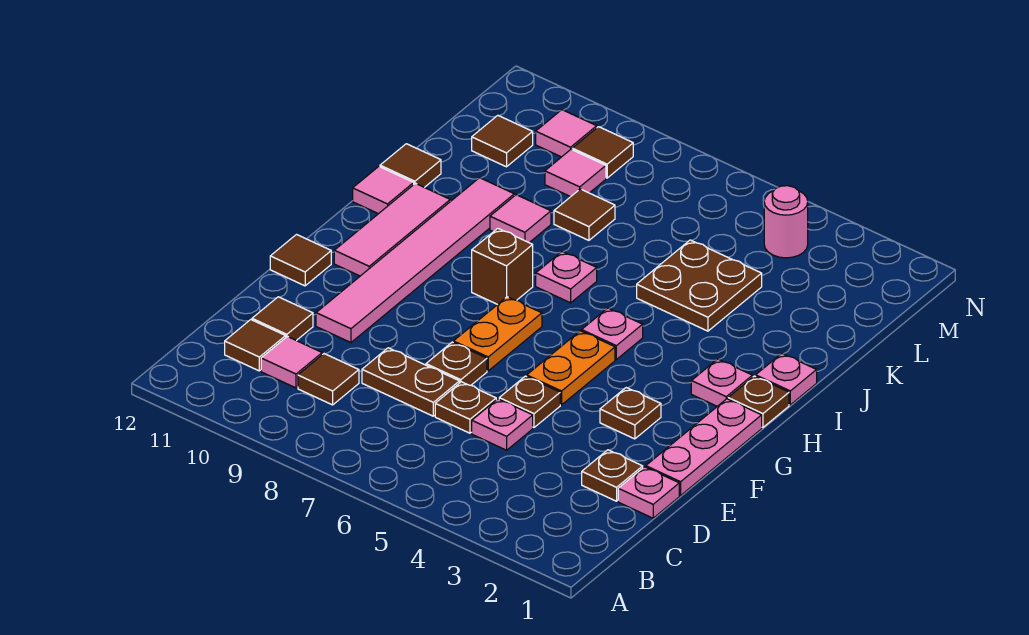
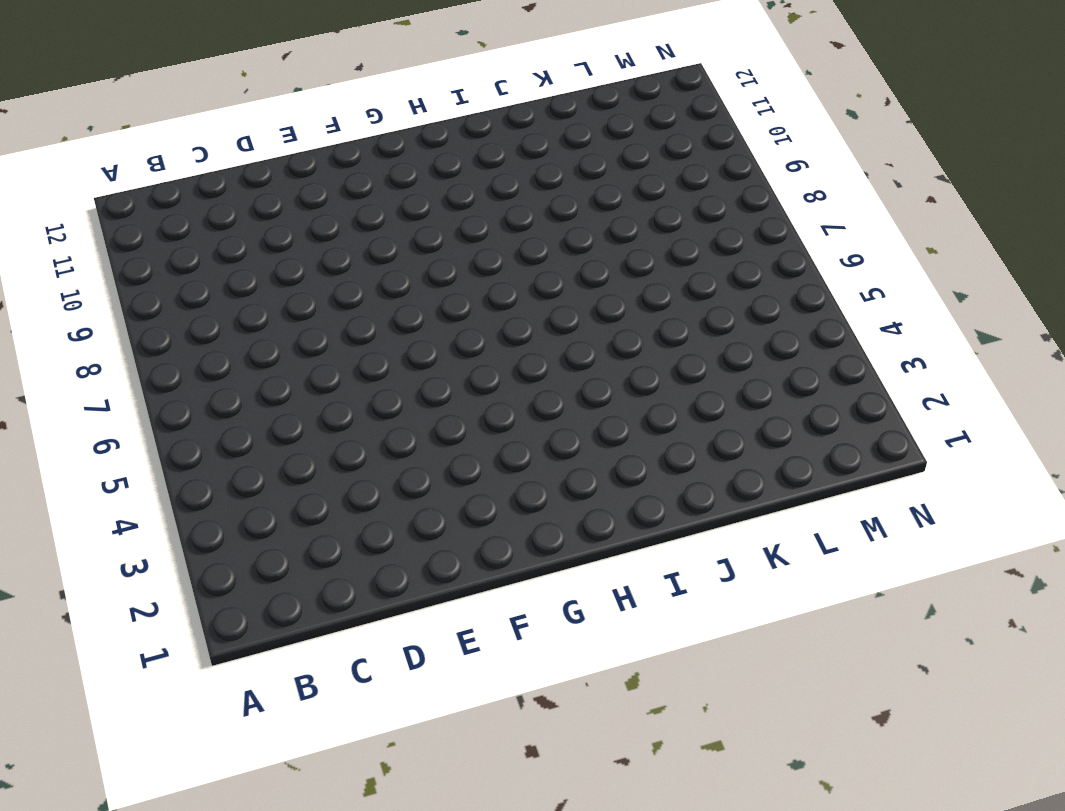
none -> brown 1x1 tile [298,354,359,405]
none -> pink 1x1 tile [261,337,322,388]
none -> brown 1x1 tile [225,320,286,371]
none -> pink 1x1 plate [618,467,679,518]

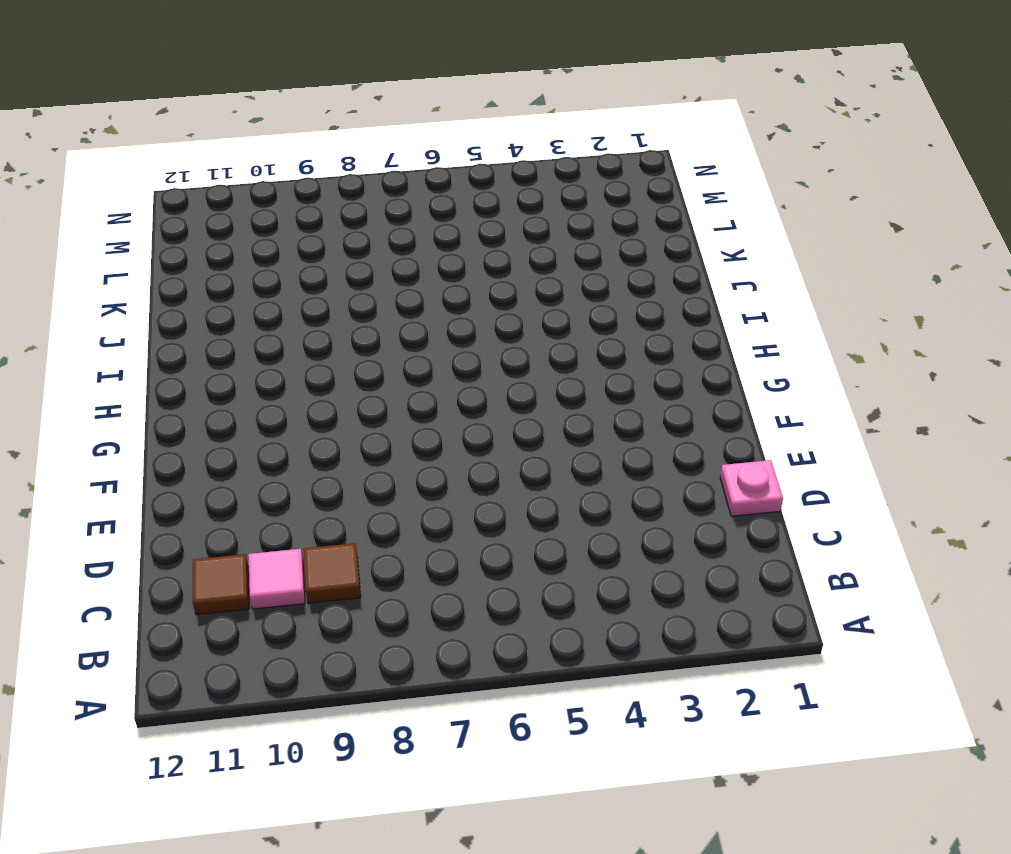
none -> brown 1x1 plate [582,450,643,501]
none -> pink 1x1 plate [472,399,533,450]
none -> brown 1x1 plate [435,382,496,433]
none -> brown 1x2 plate [362,348,460,416]

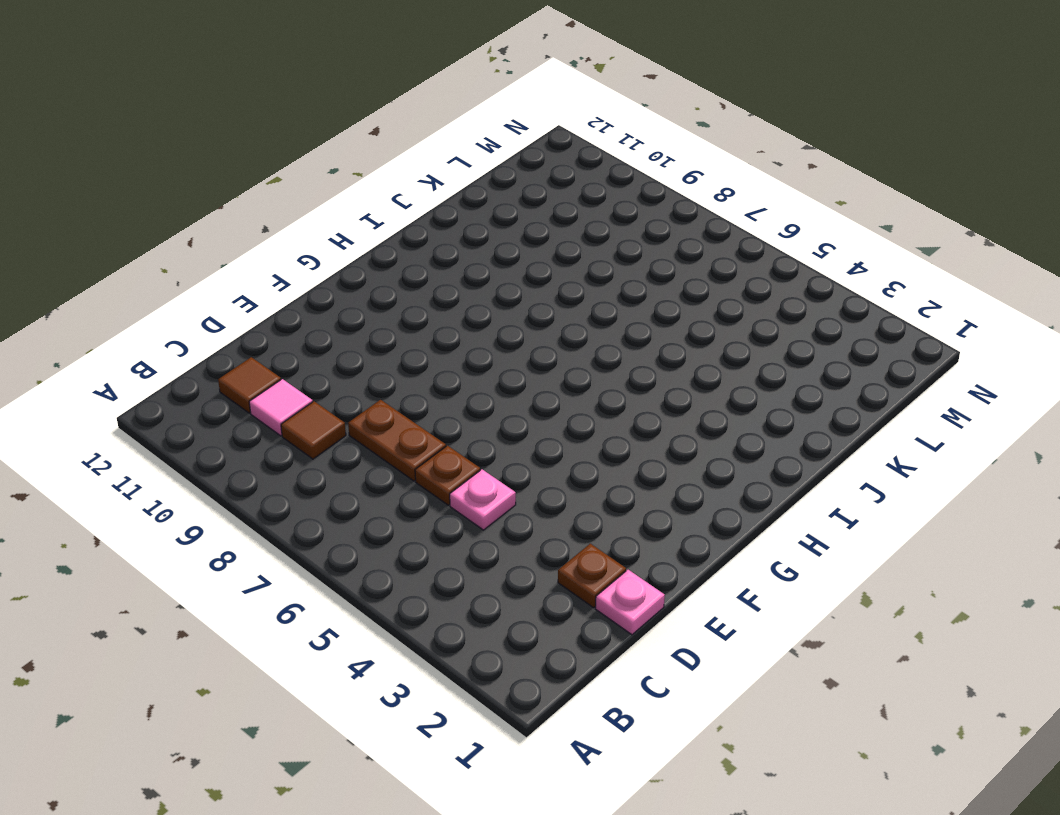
none -> brown 1x1 tile [252,297,313,341]
none -> pink 1x3 plate [646,399,762,496]
none -> brown 1x1 plate [499,376,560,427]
none -> brown 1x1 plate [426,342,487,385]

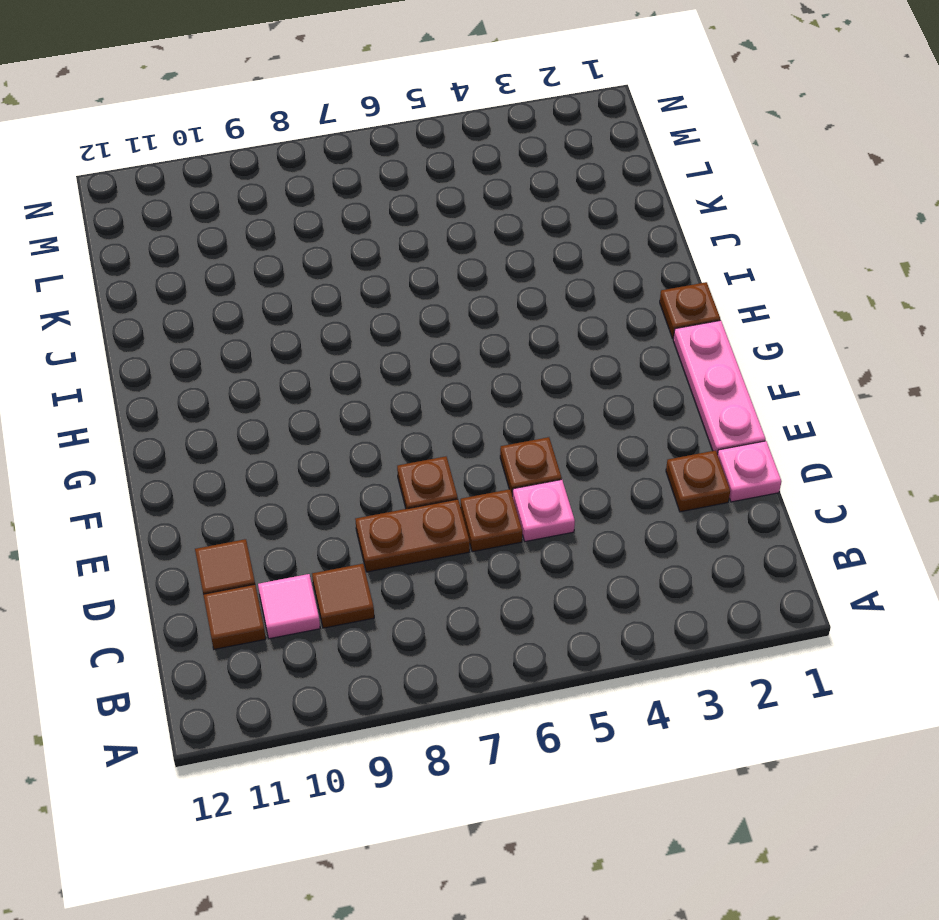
none -> pink 1x6 tile [316,178,514,343]
none -> brown 1x1 plate [600,388,661,439]
none -> orange 1x2 plate [527,331,615,405]
none -> orange 1x2 plate [453,297,542,371]

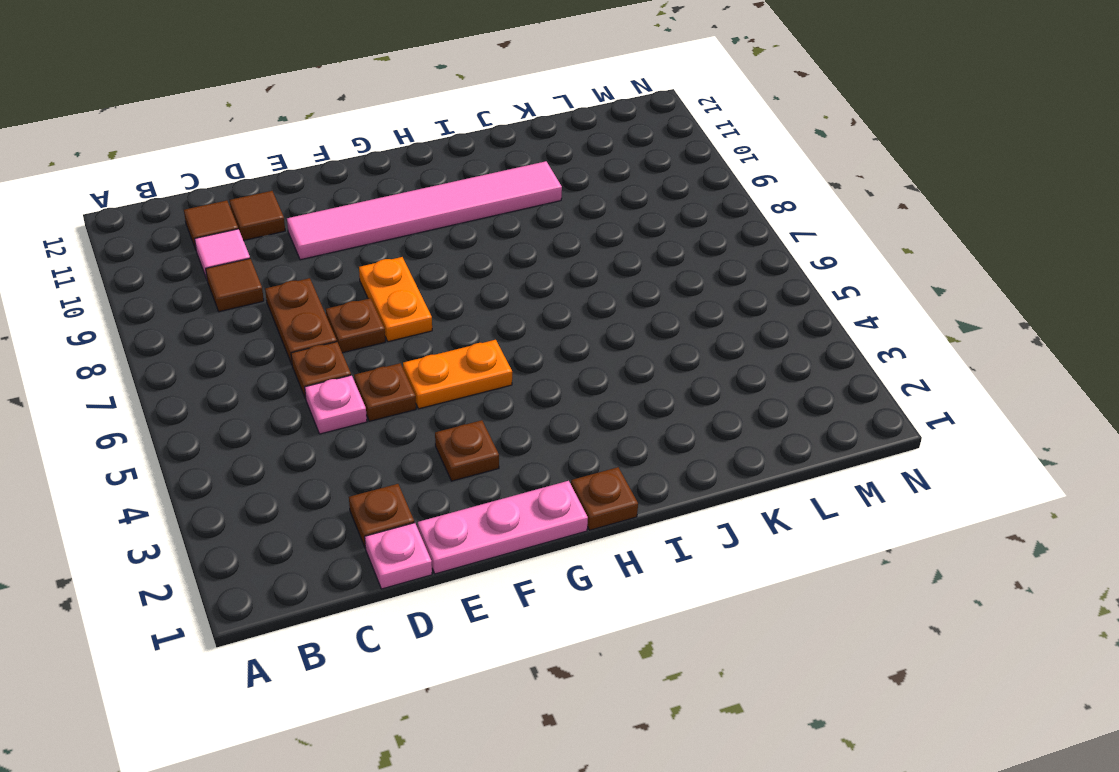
orange 1x2 plate [359,257,432,342] -> orange 1x2 plate turned to [453,297,542,371]
none -> brown 1x1 tile [270,235,331,286]
none -> pink 1x3 tile [334,183,450,276]
none -> pink 1x1 plate [691,359,753,406]
none -> pink 1x1 plate [582,308,643,359]

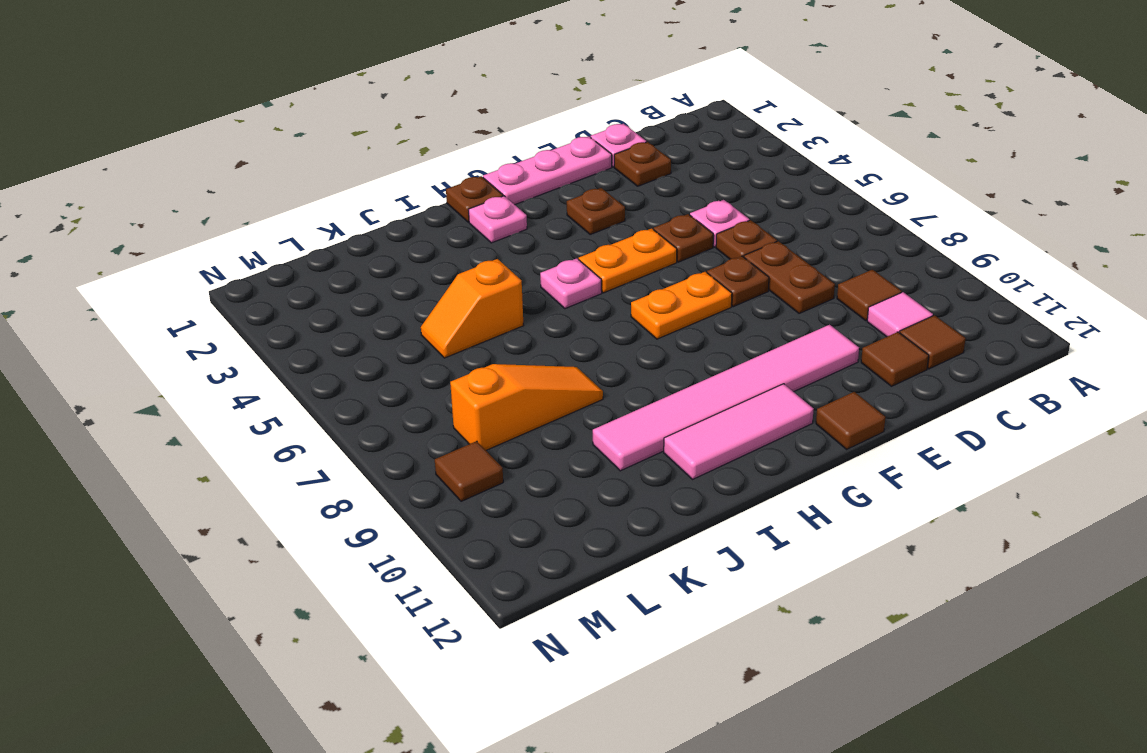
orange 1x2 slope [421,259,524,358] -> brown 2x2 plate [637,240,762,331]
orange 1x3 slope [450,364,603,450] -> brown 1x1 tile [554,189,615,240]
none -> brown 1x1 brick [472,229,533,304]
none -> pink 1x1 plate [756,353,817,405]
none -> pink 1x1 plate [536,252,597,303]
none -> pink 1x1 tile [353,167,414,214]

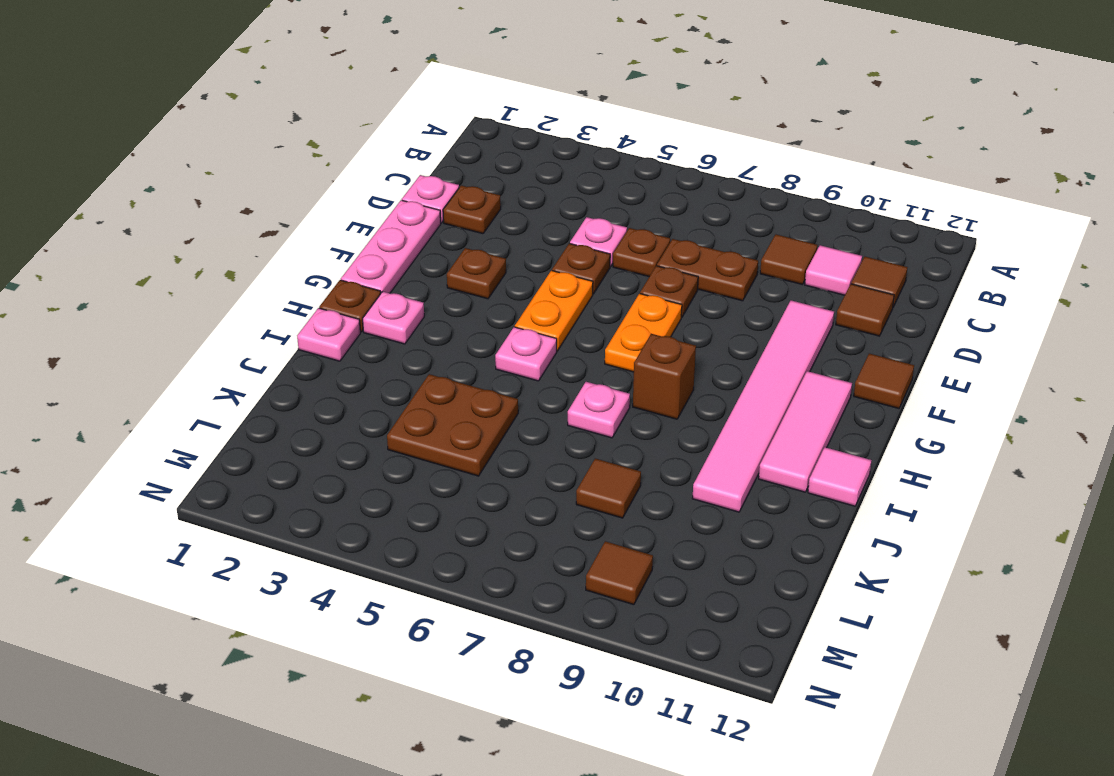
none -> pink 1x1 tile [490,195,551,243]
none -> brown 1x1 tile [380,144,441,187]
none -> pink 1x1 tile [545,149,606,197]
none -> brown 1x1 tile [472,115,533,167]

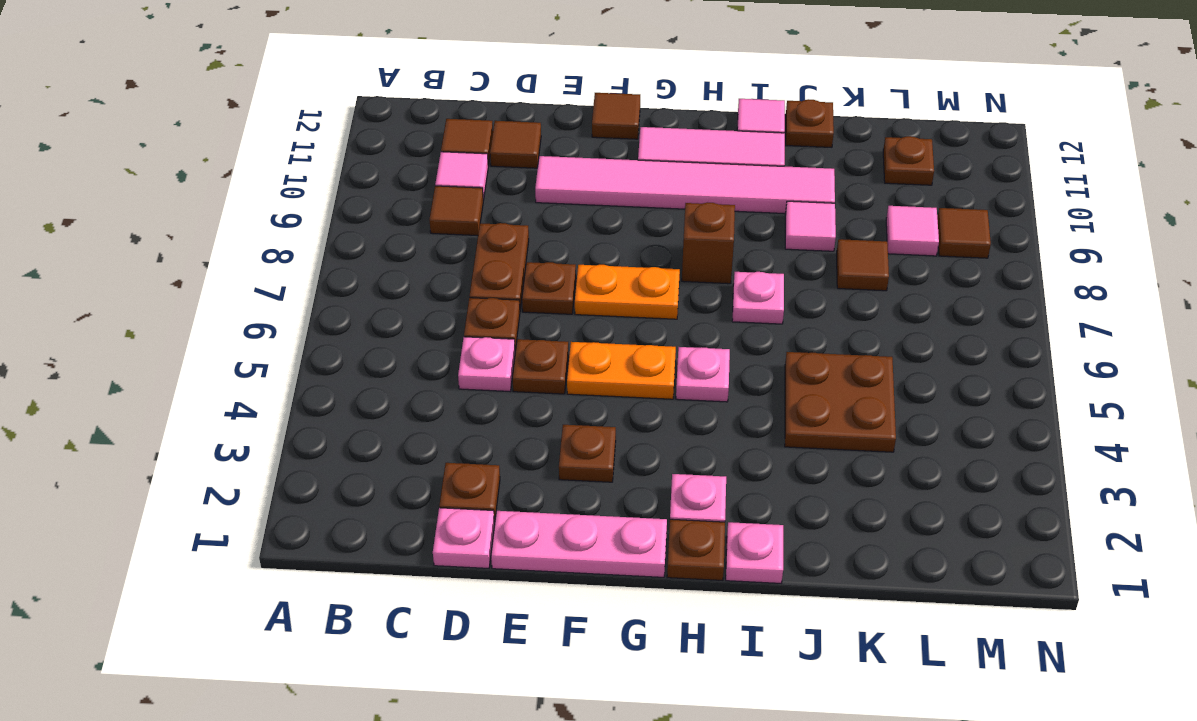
brown 1x1 plate [786,99,834,147] -> brown 1x1 tile [380,144,441,187]
brown 1x1 plate [883,136,934,185] -> brown 1x1 tile [472,115,533,167]
none -> pink 1x1 round brick [764,186,808,258]
none -> pink 1x1 tile [536,110,597,157]

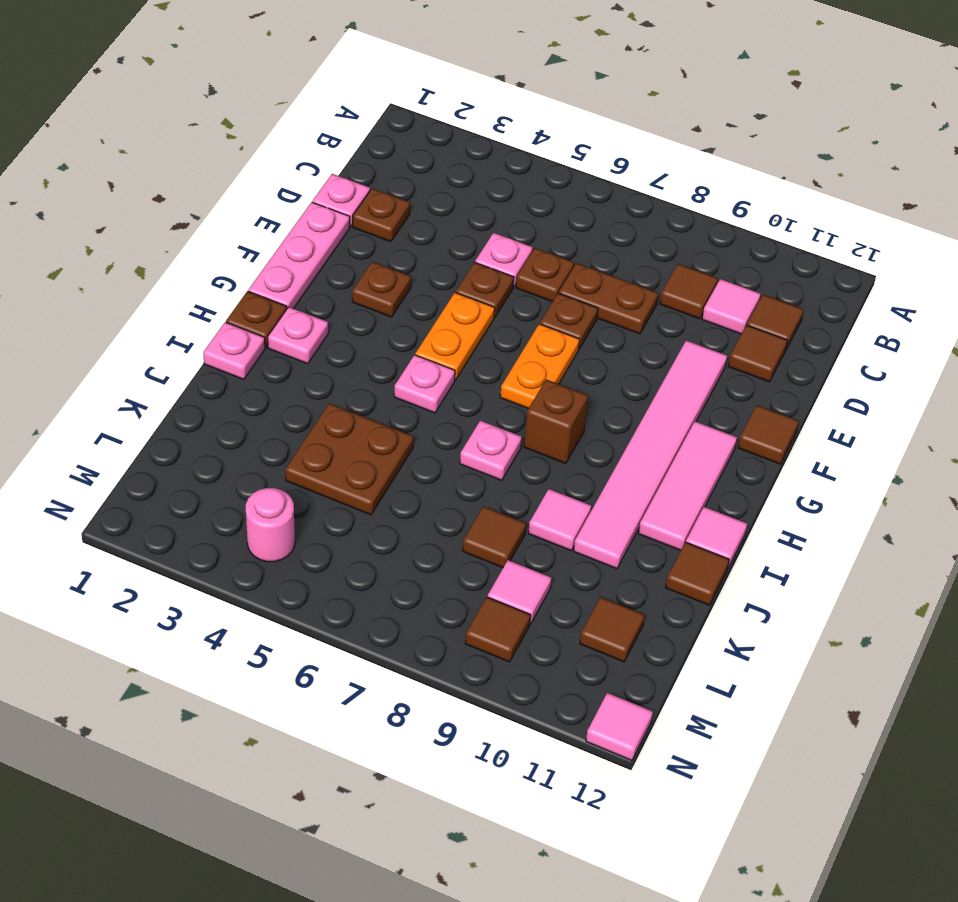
pink 1x1 tile [586,693,653,761] -> pink 1x1 tile moved to [536,110,597,157]

